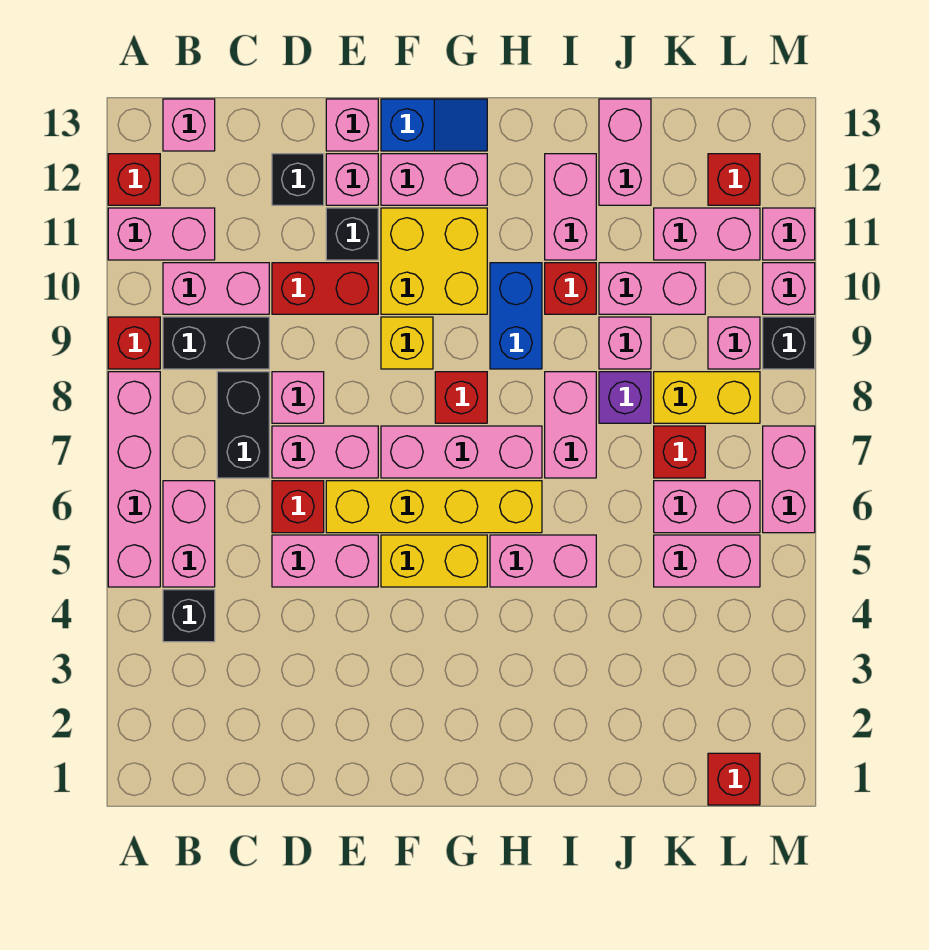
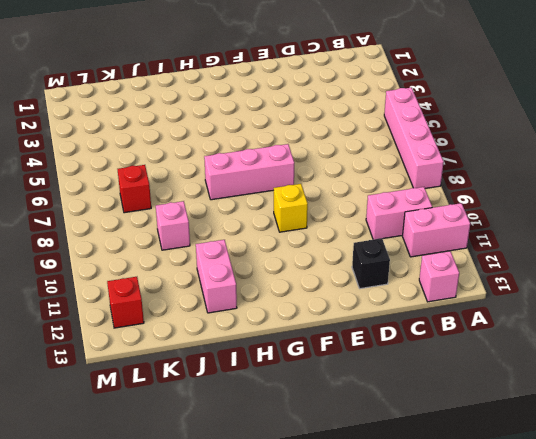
none -> red 1x1 brick [108,317,160,369]
none -> red 1x1 brick [108,154,160,205]
none -> black 1x1 brick [163,590,215,642]
none -> pink 1x2 brick [163,481,215,587]

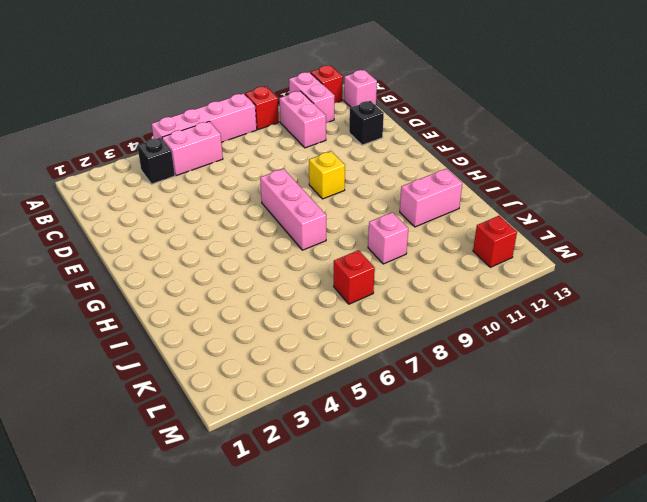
none -> black 1x2 brick [163,317,269,369]
none -> black 1x2 brick [217,372,269,478]
none -> pink 1x2 brick [272,535,378,587]
none -> red 1x1 brick [272,481,324,533]

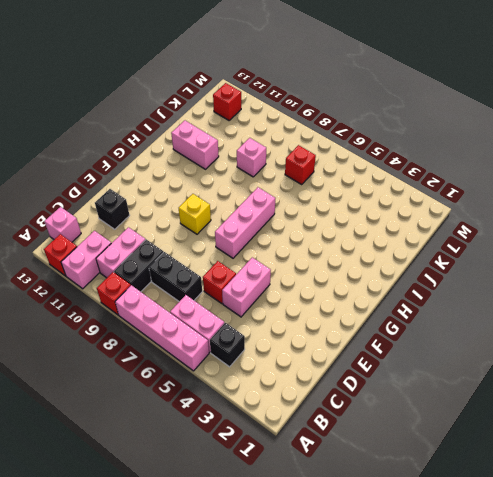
none -> pink 1x2 brick [272,426,378,478]
none -> pink 1x1 brick [272,372,324,423]
none -> red 1x2 brick [272,263,378,314]
none -> yellow 1x4 brick [326,481,542,533]

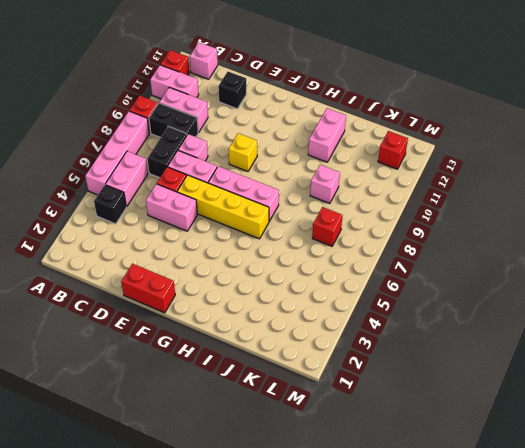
red 1x2 brick [121,264,175,313] -> red 1x2 brick moved to [272,263,378,314]
none -> black 1x1 brick [326,208,378,260]
none -> pink 1x1 brick [326,154,378,205]
none -> pink 1x1 brick [326,99,378,151]
none -> yellow 1x2 brick [381,535,487,587]

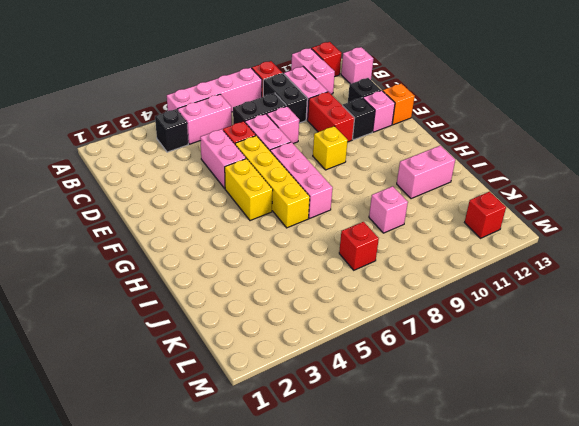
orange 1x1 brick [383,84,415,125] -> pink 1x1 brick [326,99,378,151]
none -> yellow 2x2 brick [381,208,487,314]
none -> pink 1x2 brick [381,154,487,205]
none -> blue 1x2 slope [381,99,487,151]
none -> red 1x1 brick [435,372,487,423]

